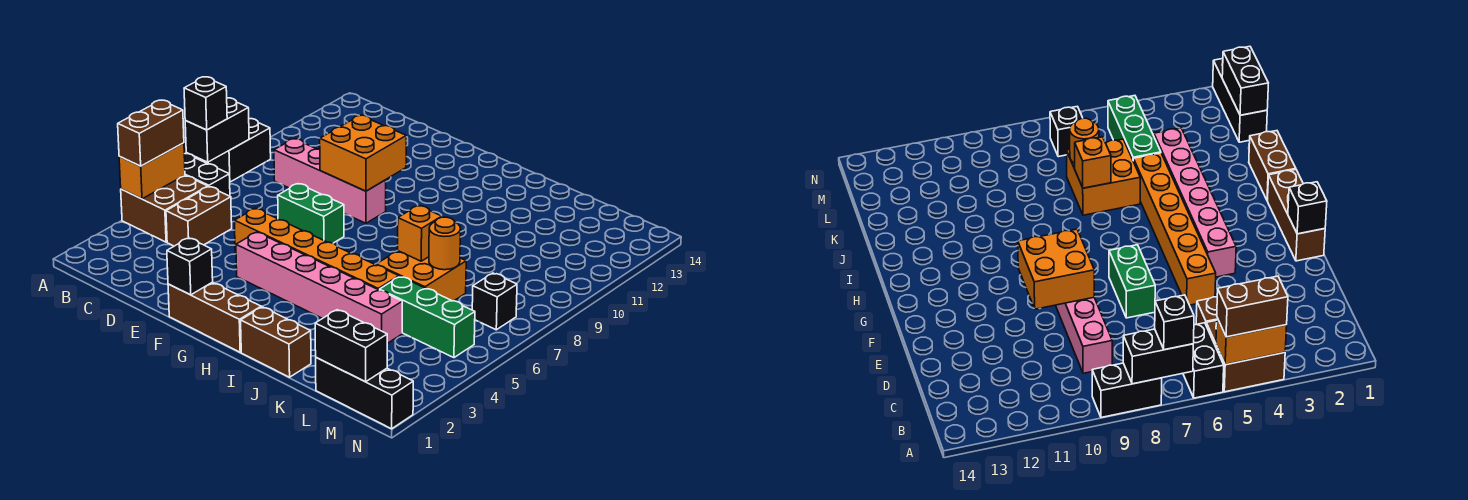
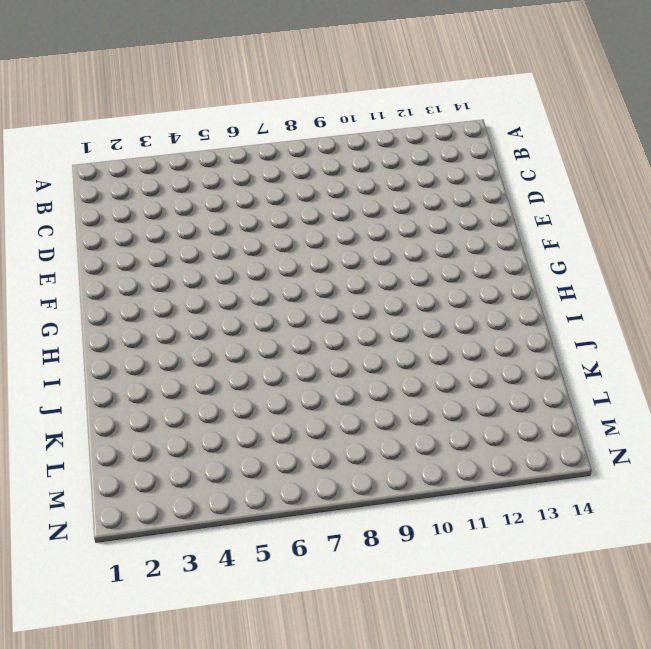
none -> brown 2x2 brick [121,175,208,242]
none -> black 1x2 brick [184,154,230,196]
none -> black 1x2 brick [208,119,271,182]

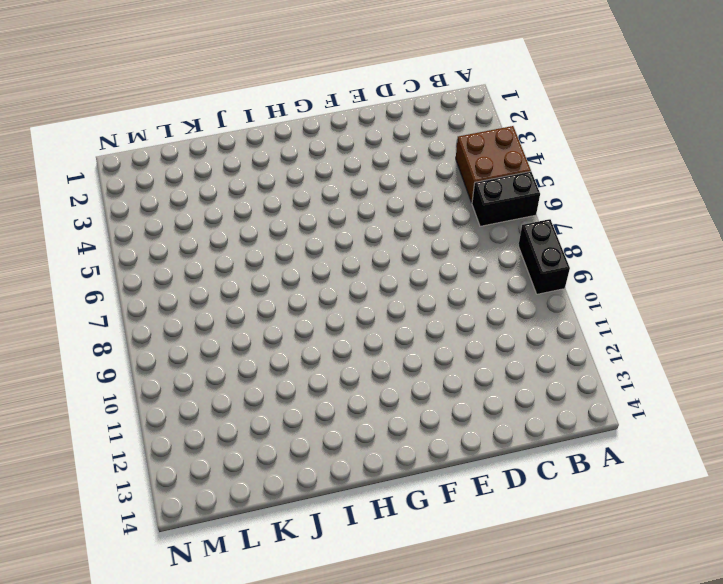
none -> brown 1x2 brick [166,187,232,246]
none -> pink 1x4 brick [274,139,386,223]
none -> orange 1x6 brick [234,208,399,290]

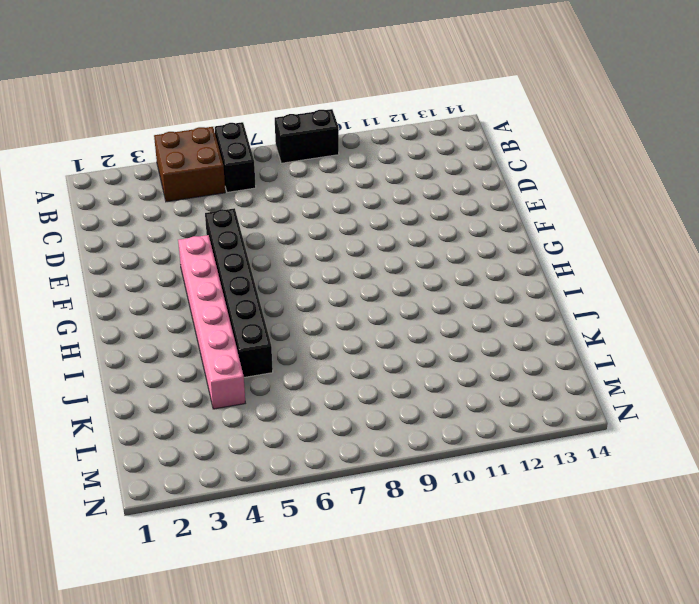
black 1x6 brick [205,208,273,377] -> orange 1x6 brick [234,208,399,290]
none -> brown 1x2 brick [166,187,232,246]
none -> pink 1x4 brick [274,139,386,223]
none -> green 1x2 brick [278,184,344,243]

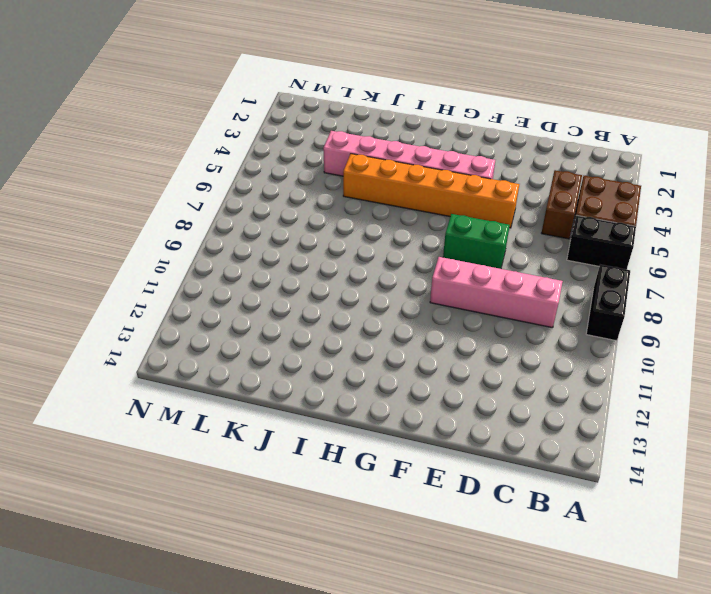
none -> brown 1x3 brick [168,282,261,352]
none -> brown 1x2 brick [241,307,311,377]
none -> orange 2x2 brick [376,251,466,301]

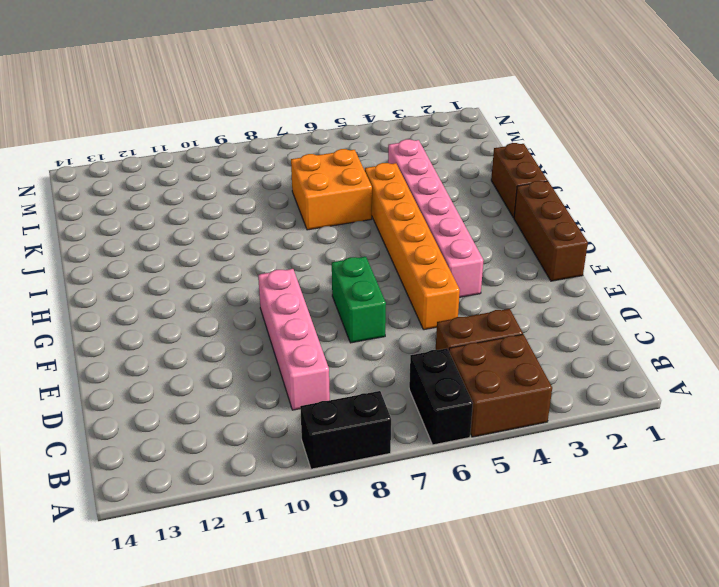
none -> green 1x3 brick [380,276,475,358]
none -> black 1x3 brick [316,358,413,429]
none -> black 1x1 brick [472,273,517,330]

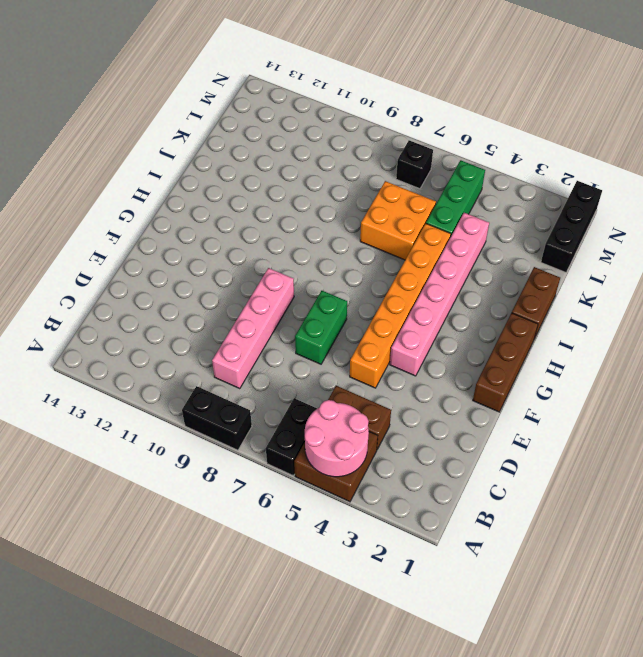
pink 2x2 round brick [305,400,369,477] -> orange 1x2 brick [119,143,185,199]
none -> black 1x2 brick [185,98,249,162]
none -> orange 2x2 brick [320,115,406,191]
none -> black 1x1 brick [167,238,213,295]

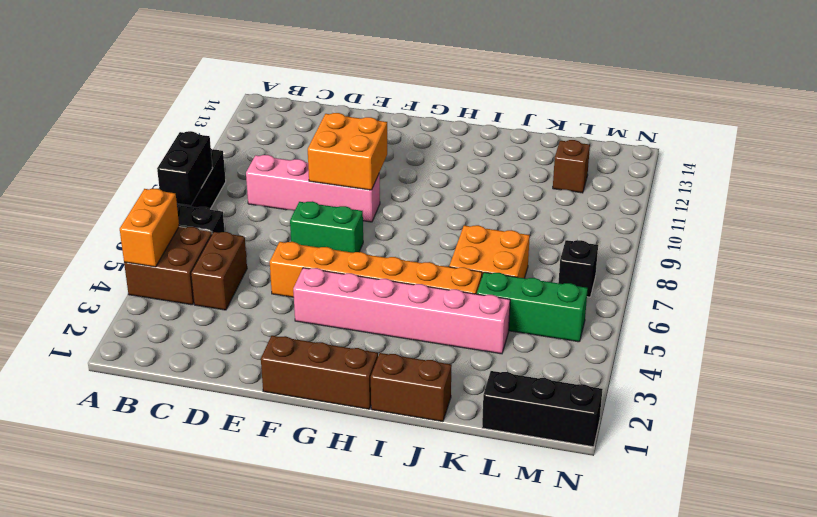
brown 1x1 brick [553,140,590,193] -> none
none -> black 1x1 brick [167,238,213,295]
none -> orange 1x1 brick [398,206,442,261]
none -> orange 1x1 round brick [429,217,461,270]

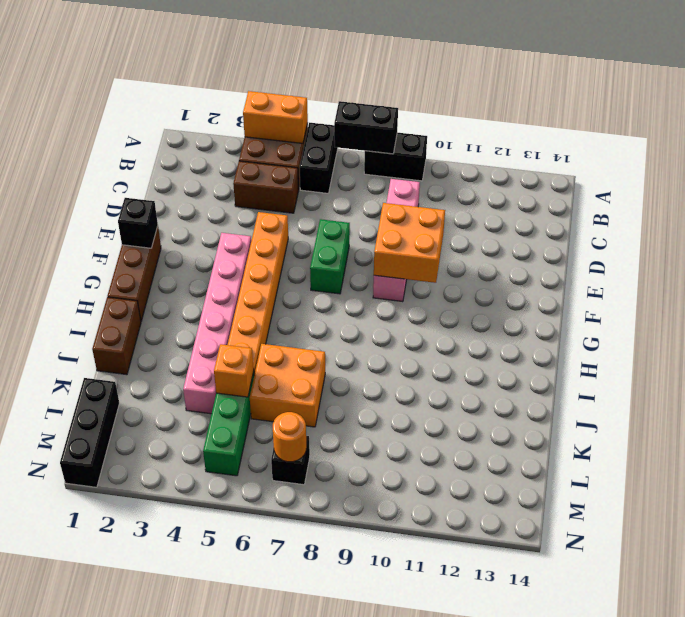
orange 1x1 brick [214,344,254,397] -> orange 1x1 brick moved to [398,206,442,261]
orange 1x1 round brick [273,412,306,462] -> orange 1x1 round brick moved to [429,217,461,270]
none -> black 1x2 brick [315,310,387,382]
none -> brown 1x2 brick [118,100,184,166]
none -> black 1x1 brick [184,77,227,130]

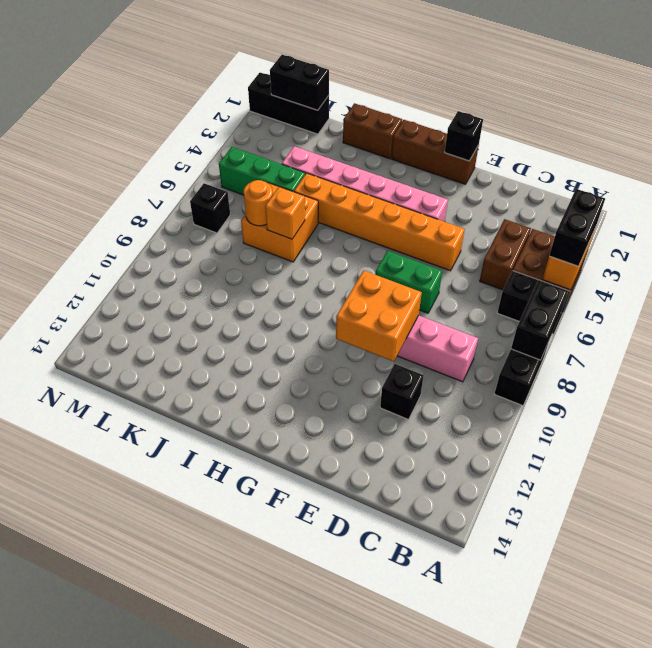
black 1x2 brick [549,189,605,266] -> brown 1x2 brick [118,100,184,166]
black 1x1 brick [380,364,424,420] -> black 1x1 brick moved to [184,77,227,130]

